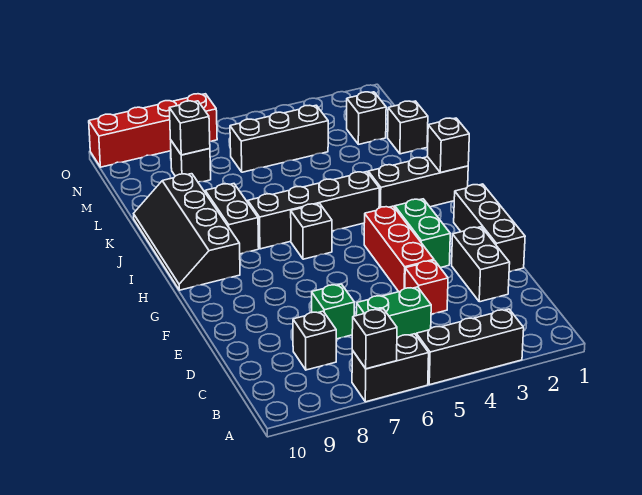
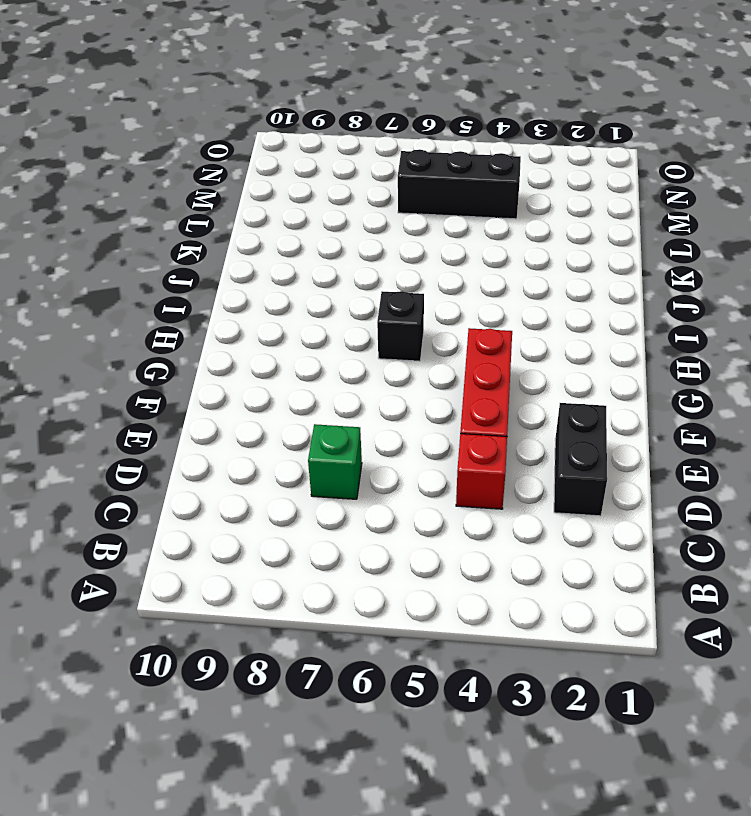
none -> black 1x3 brick [416,309,524,385]
none -> black 1x2 brick [352,334,429,402]
none -> green 1x2 brick [356,287,431,338]

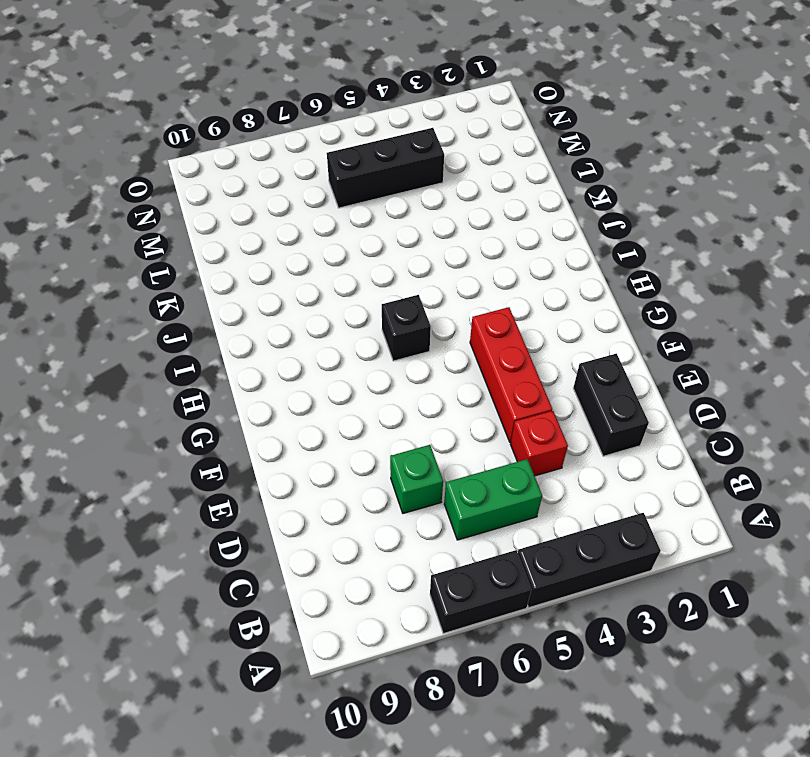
none -> black 1x1 brick [293,311,336,370]
none -> black 1x3 brick [454,184,525,272]
none -> green 1x2 brick [395,199,450,268]

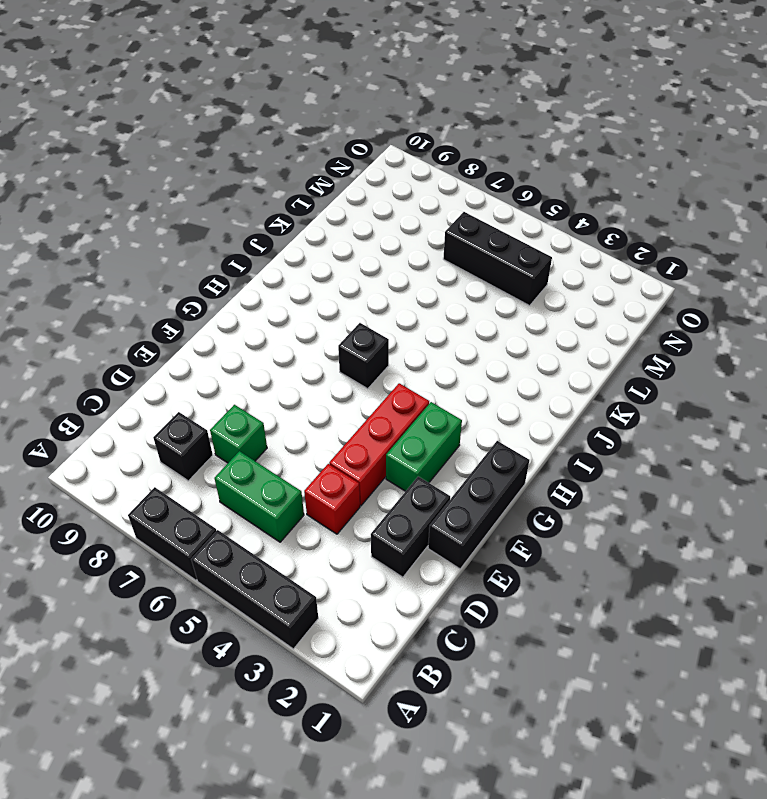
none -> black 2x4 slope [134,174,240,290]
none -> black 1x3 brick [368,157,468,208]
none -> black 1x4 brick [248,172,379,249]

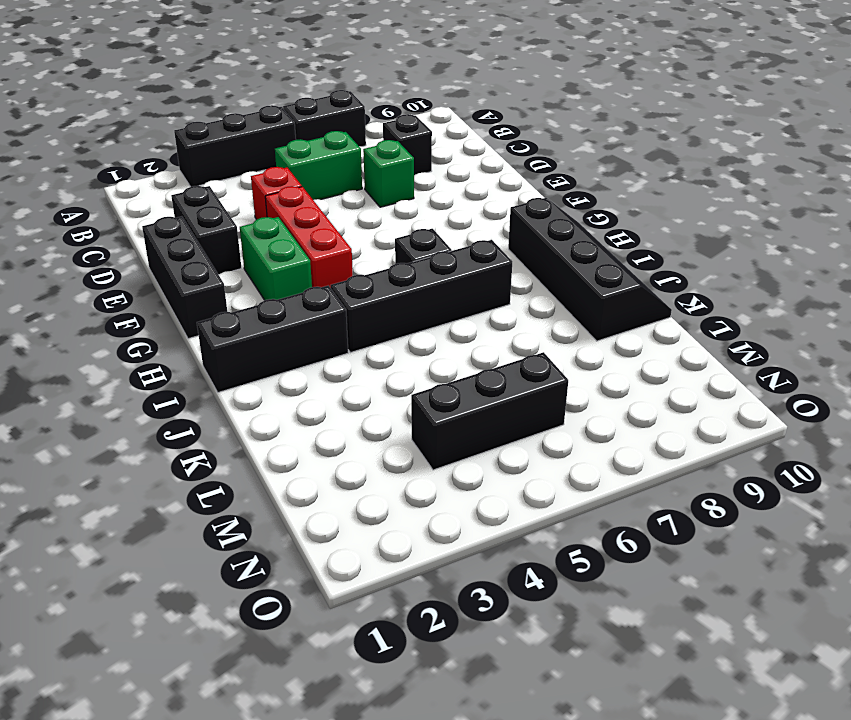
none -> black 1x2 brick [205,184,259,254]
none -> black 1x1 brick [388,101,428,154]
none -> black 1x1 brick [347,92,386,144]

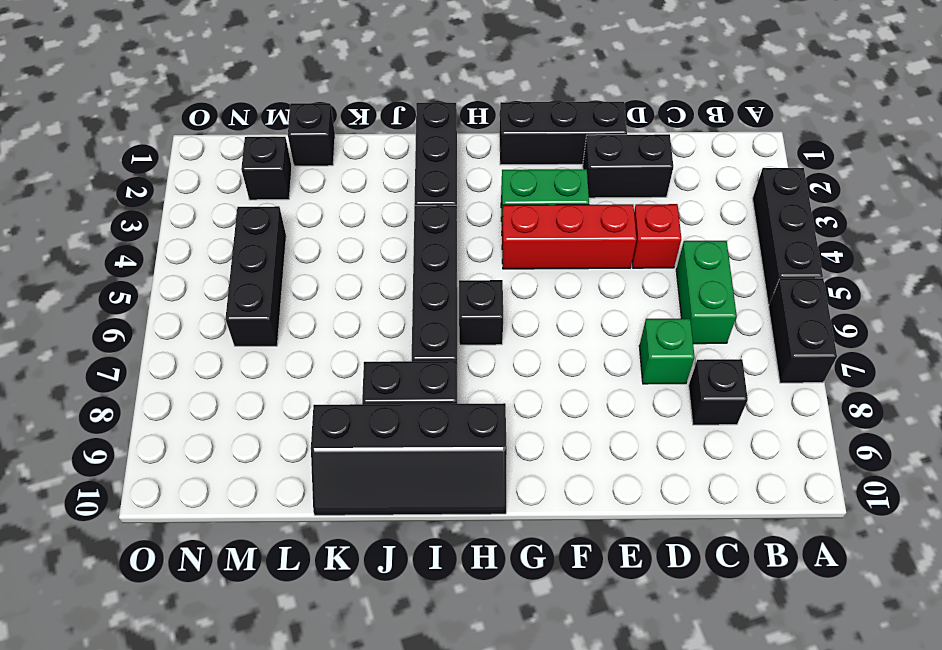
none -> black 1x1 brick [171,141,211,182]
none -> red 1x4 brick [89,94,217,167]
none -> black 1x1 brick [352,309,397,369]

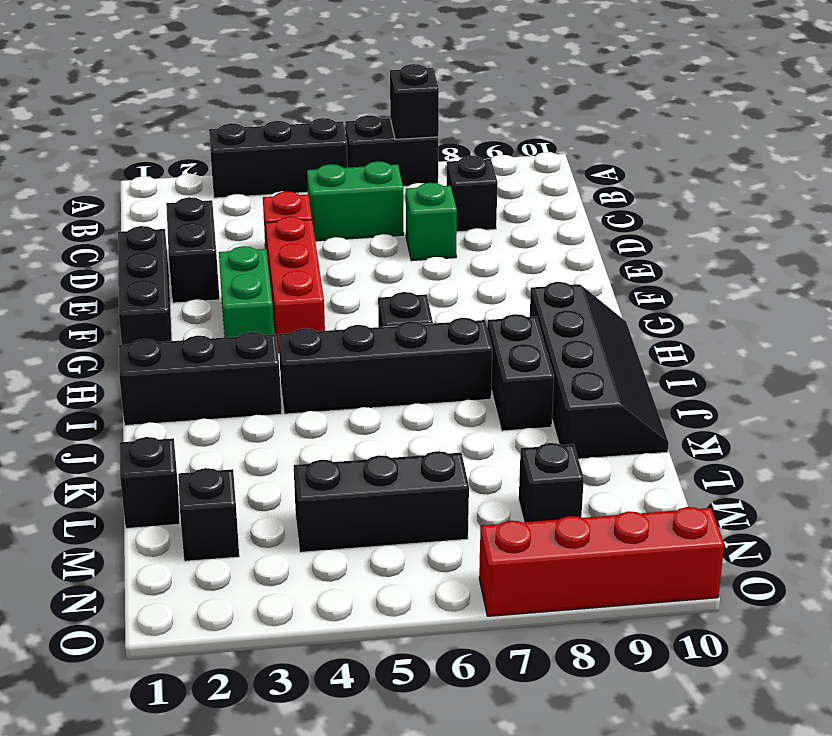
none -> black 1x1 brick [427,118,469,173]
none -> black 1x1 brick [169,101,210,155]

